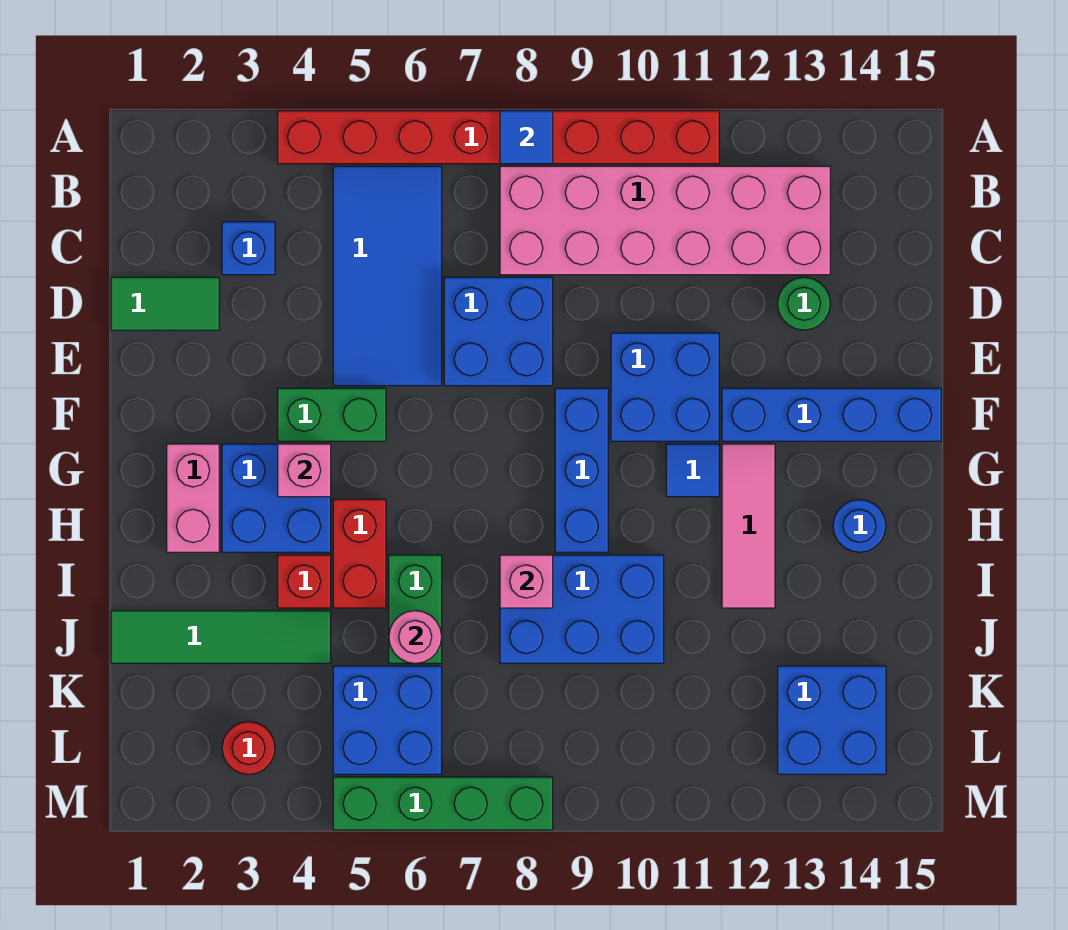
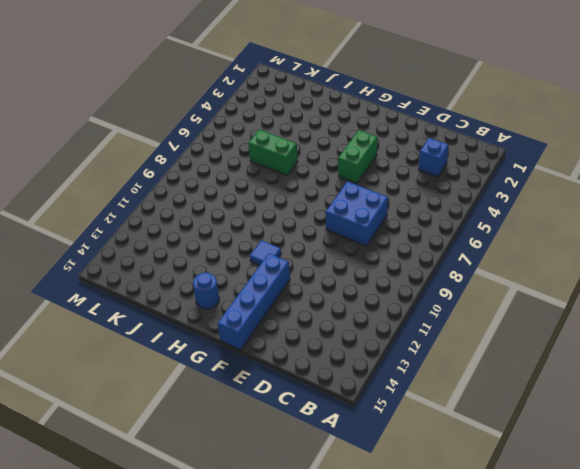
none -> red 1x8 brick [278,111,719,164]
none -> blue 2x4 tile [333,166,442,386]
none -> pink 2x6 brick [500,166,830,275]

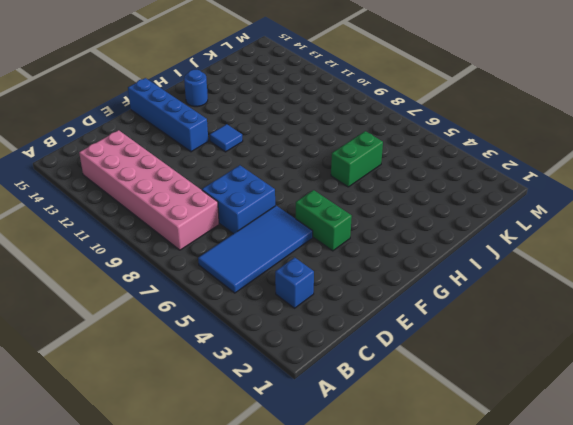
none -> red 1x8 brick [278,111,719,164]
none -> green 1x2 tile [111,277,219,330]
none -> green 1x1 round brick [778,277,830,330]

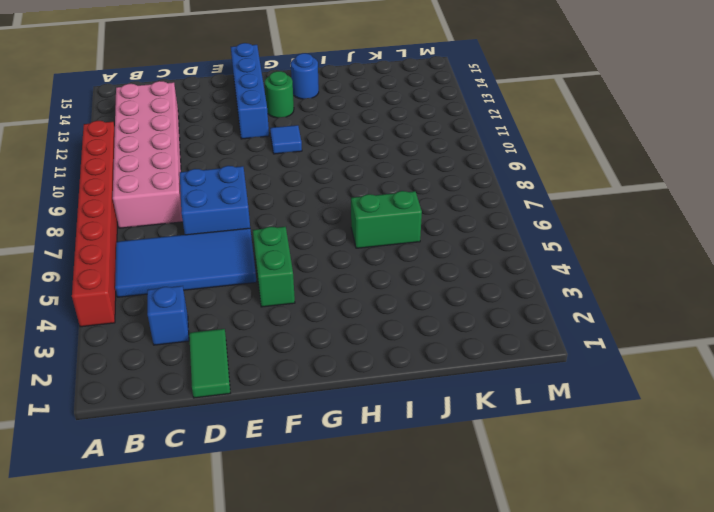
green 1x1 round brick [265,71,294,118] -> green 1x1 round brick moved to [778,277,830,330]
none -> blue 2x2 brick [611,333,719,441]
none -> blue 1x3 brick [555,388,608,552]
none -> pink 1x2 brick [167,444,219,552]

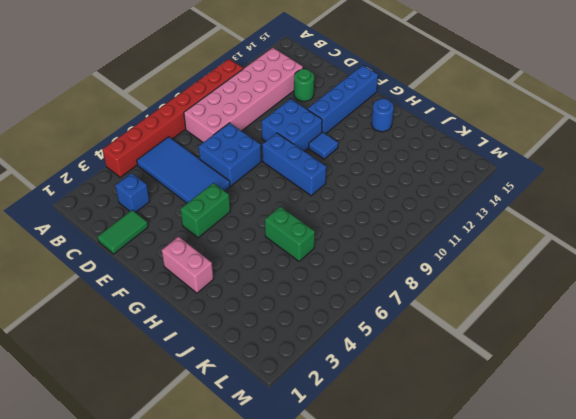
none -> blue 2x2 brick [222,444,331,552]
none -> pink 1x3 tile [722,444,775,608]
none -> red 1x2 brick [333,499,386,608]

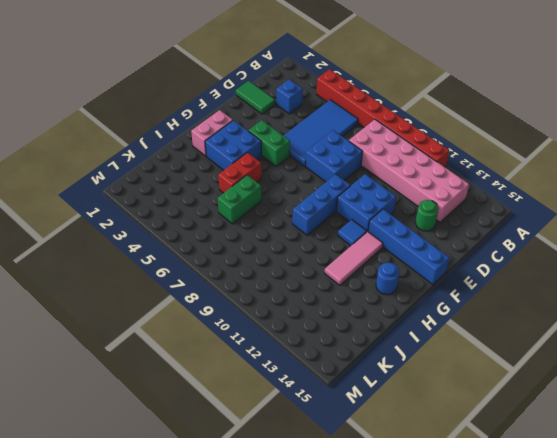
none -> red 1x1 brick [278,555,331,608]
none -> blue 2x3 brick [500,555,664,663]
none -> green 1x4 tile [111,611,331,663]

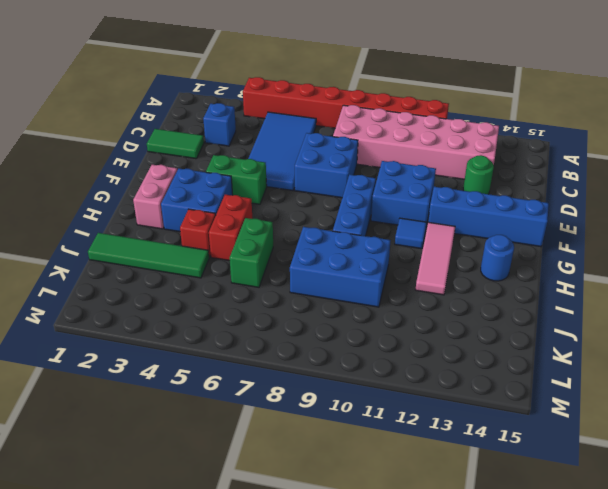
none -> blue 2x2 brick [333,666,442,774]
none -> blue 2x2 brick [778,666,886,774]
none -> red 1x1 round brick [222,722,275,774]

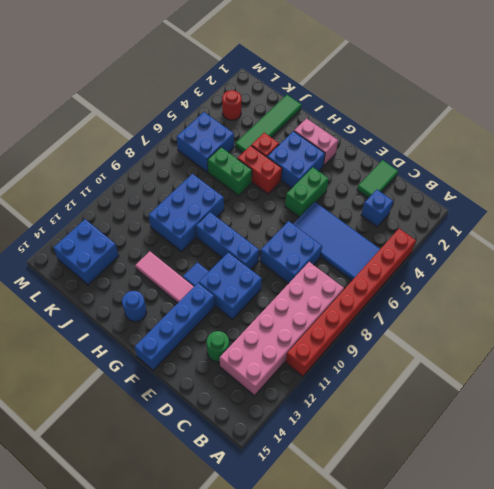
none -> green 1x4 brick [333,777,553,830]
none -> blue 1x1 tile [500,111,553,164]
none -> pink 1x1 brick [278,444,331,497]

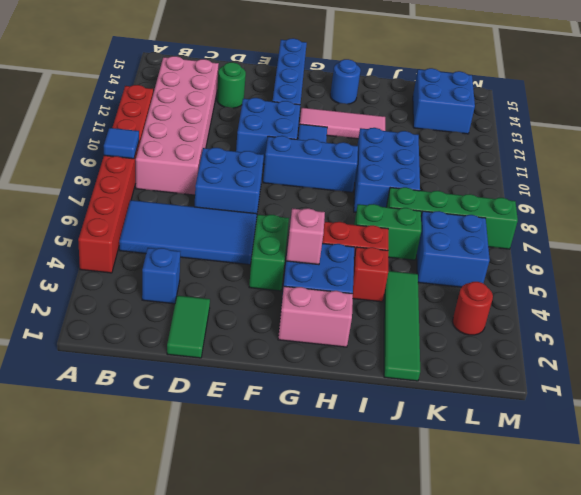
green 1x4 brick [387,187,518,249] -> green 1x4 brick turned to [333,777,553,830]
none -> pink 1x1 brick [500,555,553,608]
none -> pink 1x1 round brick [389,611,442,663]

